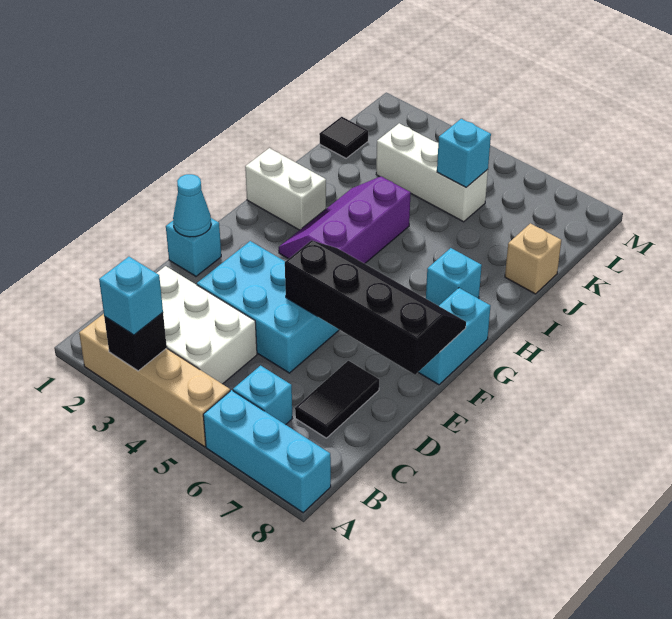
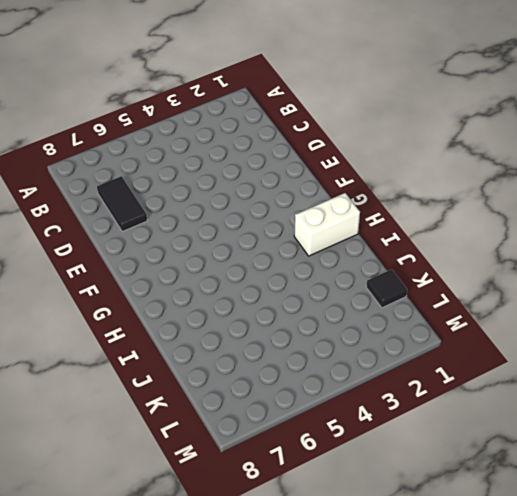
none -> tan 1x4 brick [79,314,230,447]
none -> cyan 1x3 brick [203,390,331,513]
none -> white 2x3 brick [157,266,257,384]

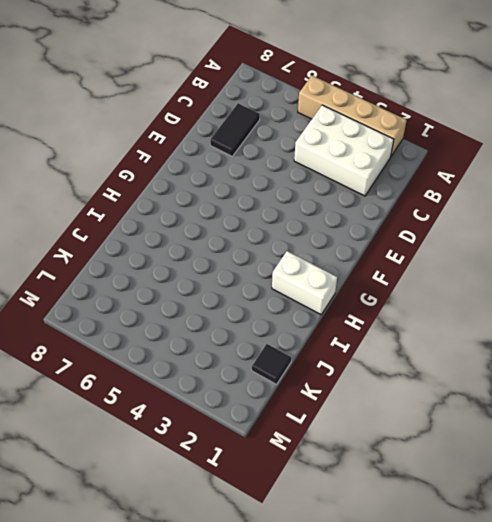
none -> cyan 1x3 brick [203,390,331,513]
none -> cyan 1x1 brick [233,366,292,425]
none -> cyan 2x3 brick [197,241,339,373]

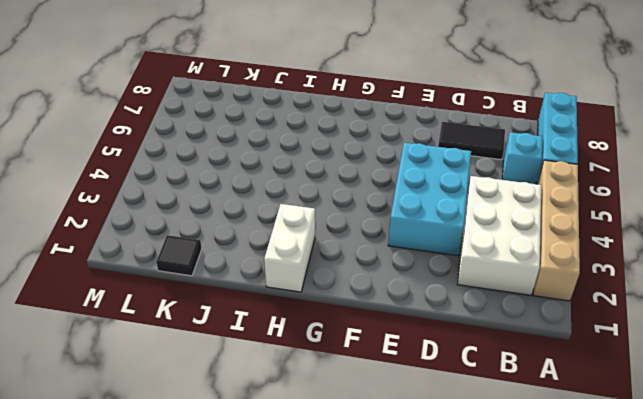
none -> cyan 1x1 brick [166,218,221,276]
none -> cyan 1x2 brick [418,288,490,385]
none -> purple 2x3 slope [279,177,411,264]

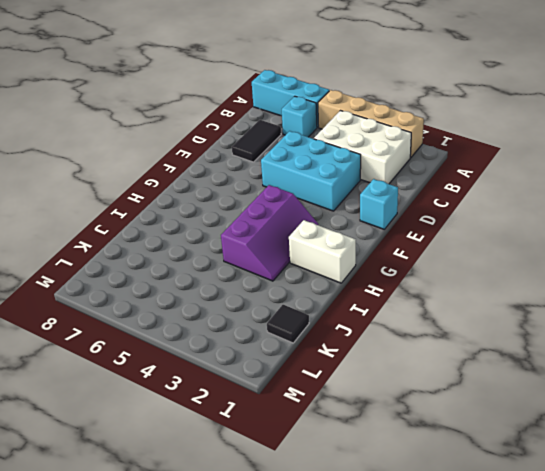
none -> cyan 1x2 brick [418,288,490,385]
none -> cyan 1x1 brick [426,248,482,306]
none -> tan 1x1 brick [505,223,561,294]

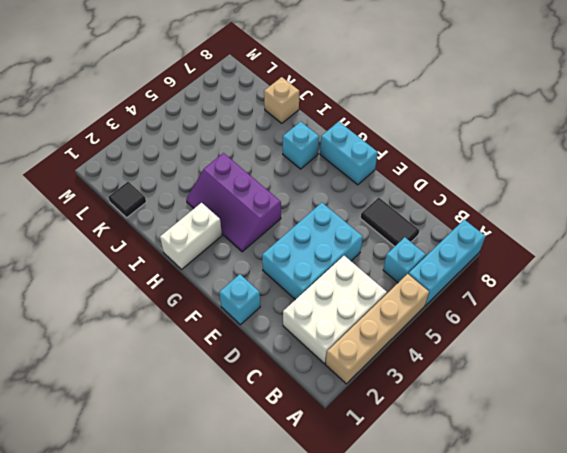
none -> white 1x3 brick [376,123,488,222]
none -> black 1x1 brick [104,313,167,371]
none -> cyan 1x1 cone [173,174,211,237]

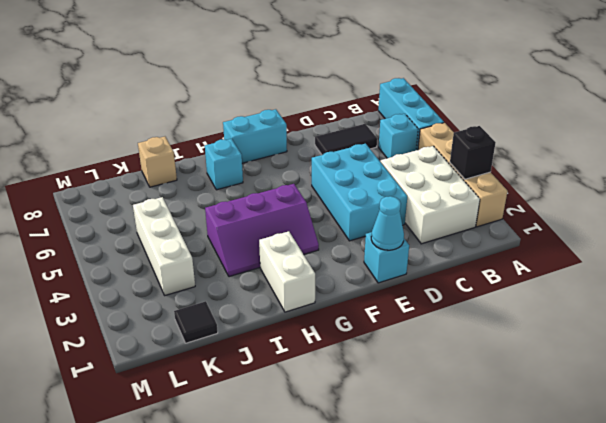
none -> black 2x4 slope [285,240,466,375]
none -> cyan 1x1 brick [437,119,491,187]
none -> cyan 1x1 brick [99,257,163,335]

